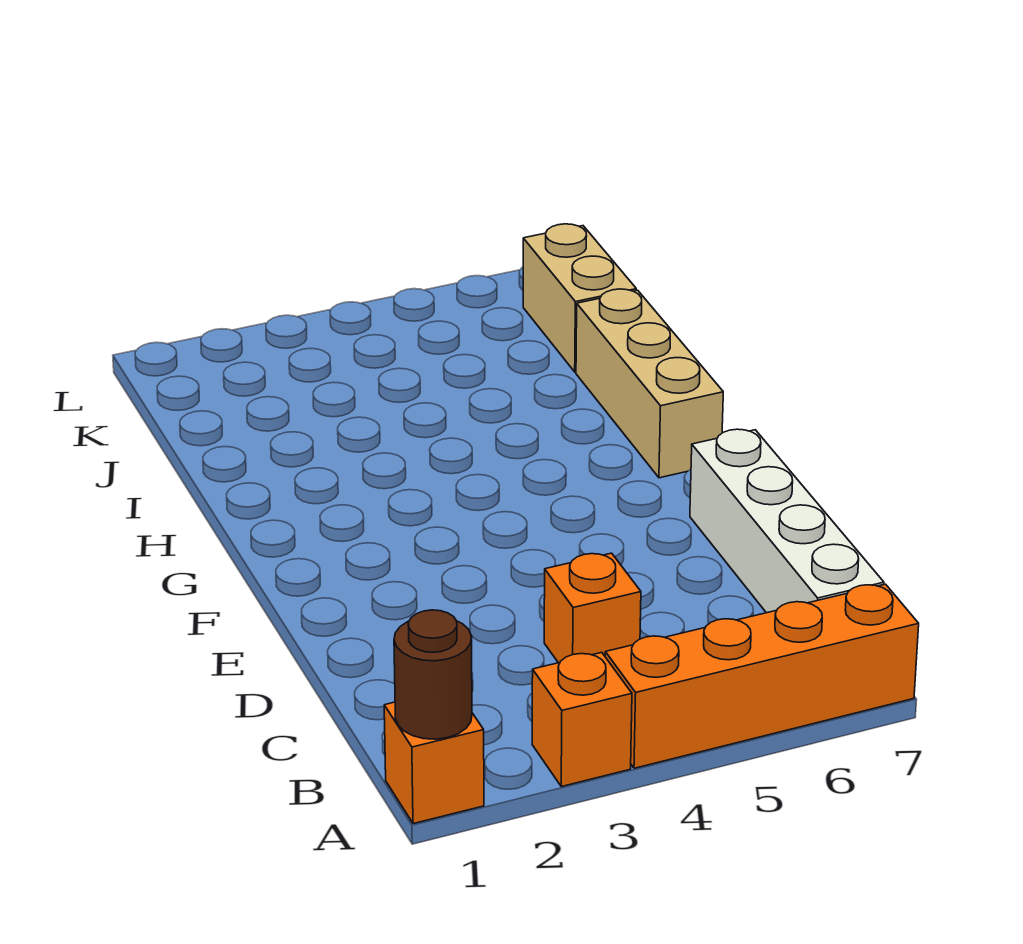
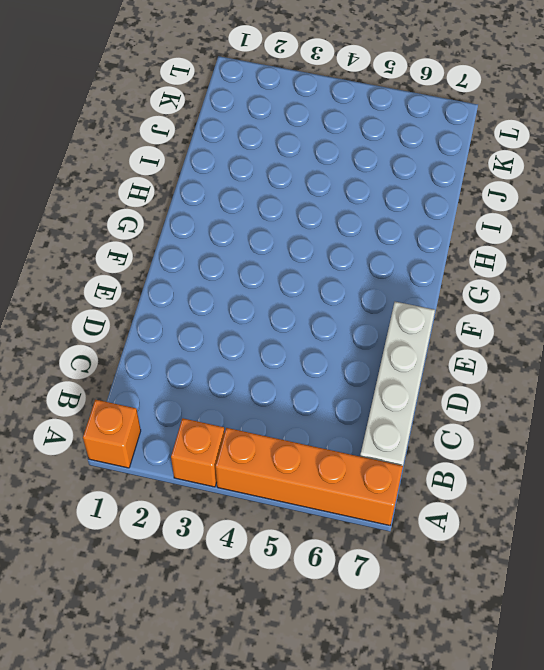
none -> orange 1x1 brick [544,553,641,663]
none -> tan 1x3 brick [576,289,723,478]

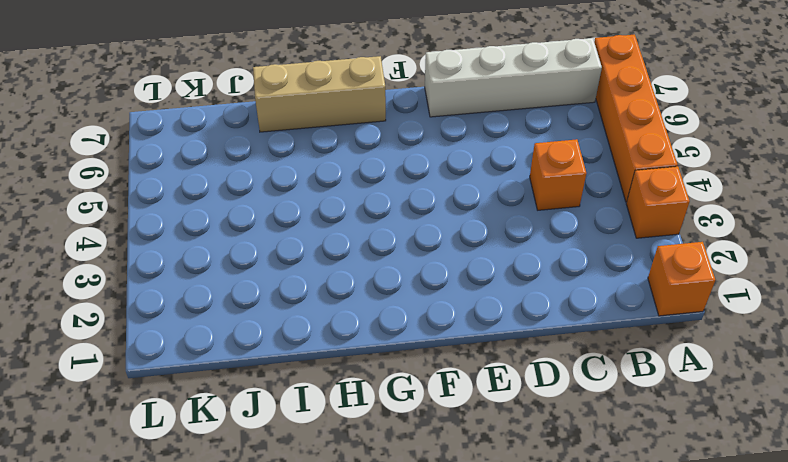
none -> tan 1x2 brick [523,224,636,372]
none -> brown 1x1 round brick [394,610,472,739]

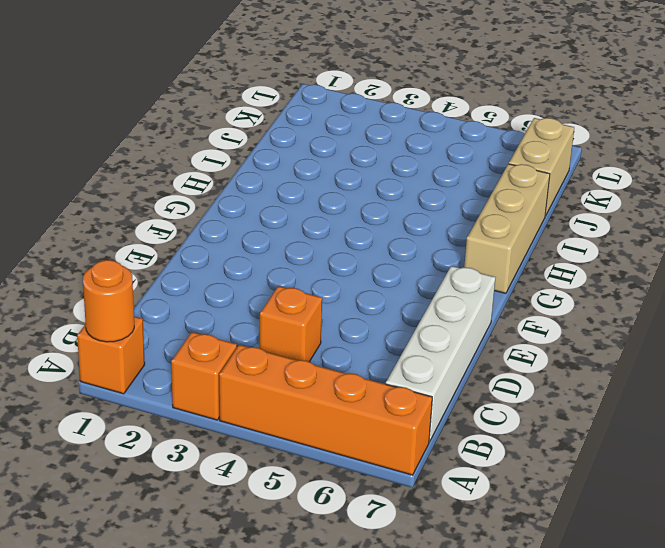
orange 1x1 round brick [83,260,134,342] -> brown 1x1 round brick [394,610,472,739]

